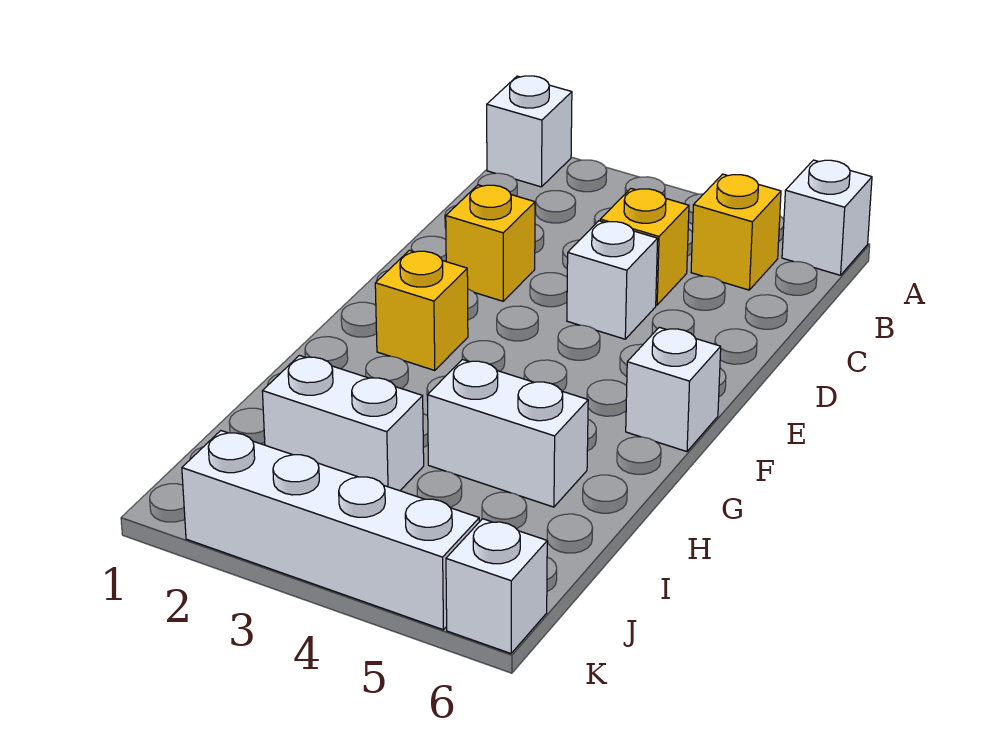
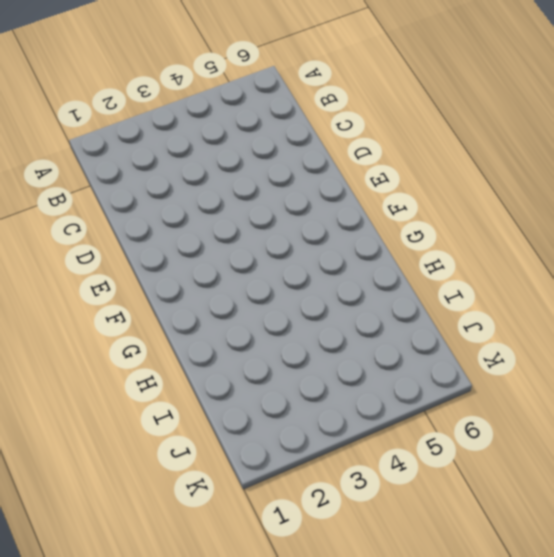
none -> white 1x1 brick [487,76,572,187]
none -> white 1x1 brick [782,160,872,275]
none -> yellow 1x1 brick [691,174,781,290]

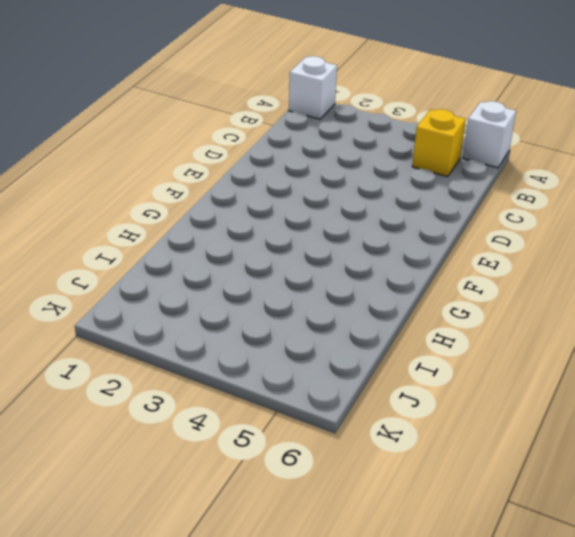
none -> yellow 1x1 brick [600,188,689,305]
none -> yellow 1x1 brick [446,185,535,301]
none -> white 1x1 brick [567,221,658,339]

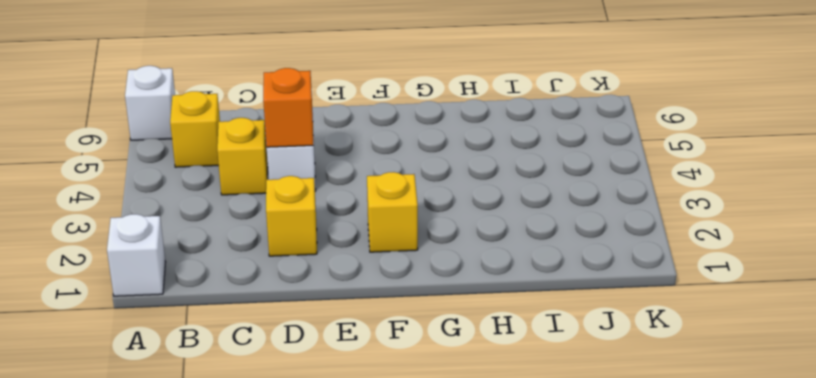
orange 1x1 brick [263,68,313,147] -> none
none -> white 1x1 brick [626,327,721,452]
none -> white 1x2 brick [427,360,588,507]
none -> white 1x2 brick [262,356,424,491]

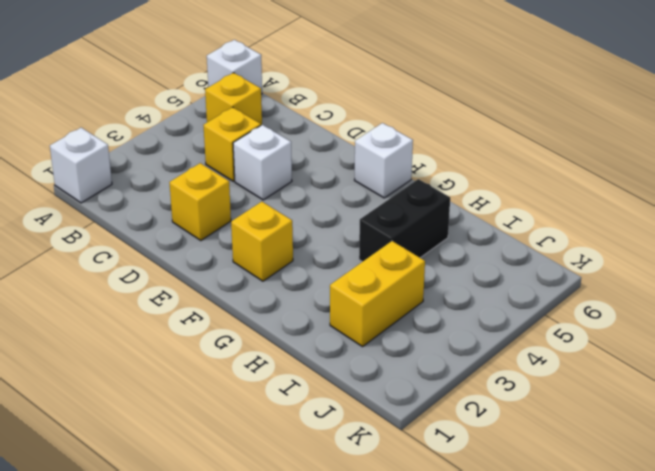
black 1x2 brick [359,179,450,262] -> white 1x2 brick [427,360,588,507]
yellow 1x2 brick [330,241,425,347] -> white 1x2 brick [262,356,424,491]
none -> white 1x4 brick [182,431,479,630]
none -> white 1x1 brick [446,519,547,653]

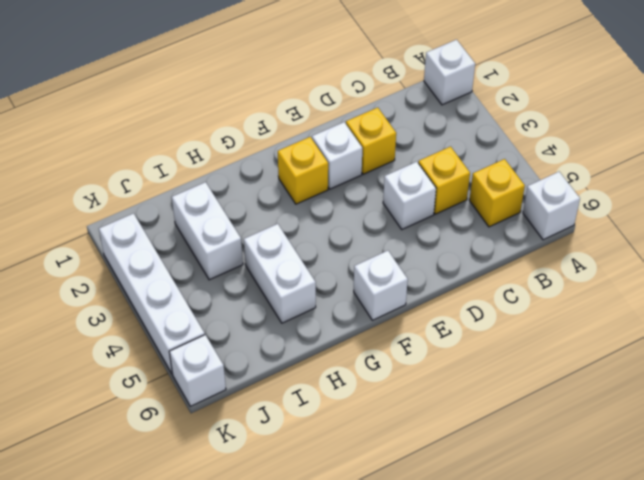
white 1x1 brick [312,122,362,189] -> none

